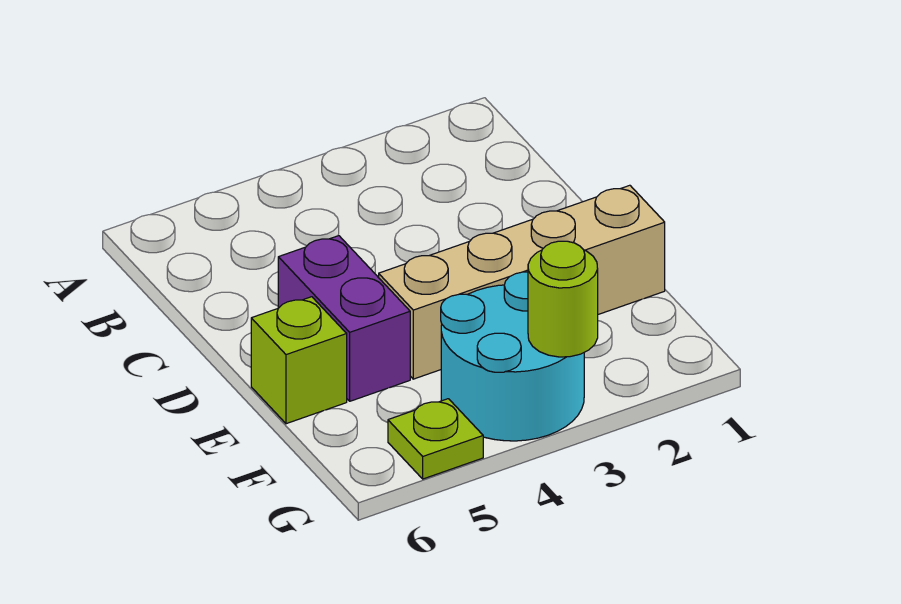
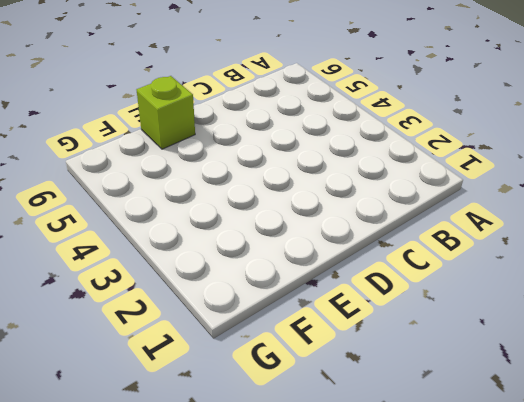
none -> purple 1x2 brick [278,236,410,401]
none -> tan 1x4 brick [379,185,665,379]

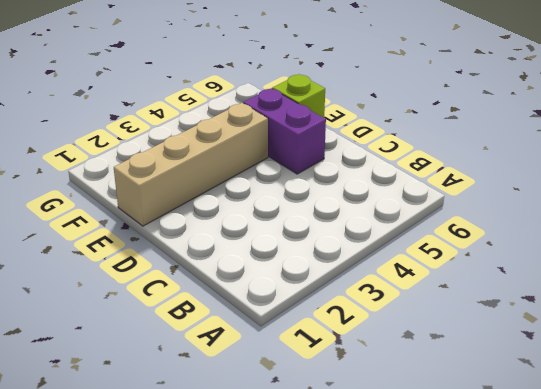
none -> cyan 2x2 round brick [441,272,584,441]
none -> lime 1x1 plate [388,399,483,479]

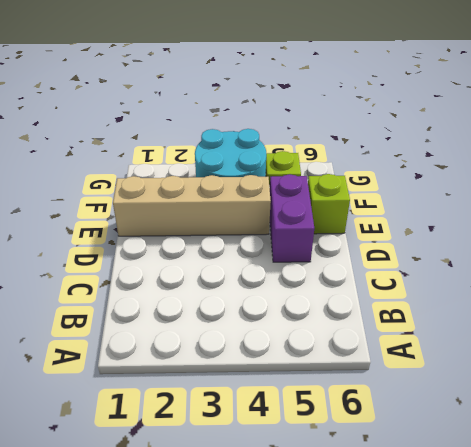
none -> lime 1x1 round brick [528,241,598,357]

